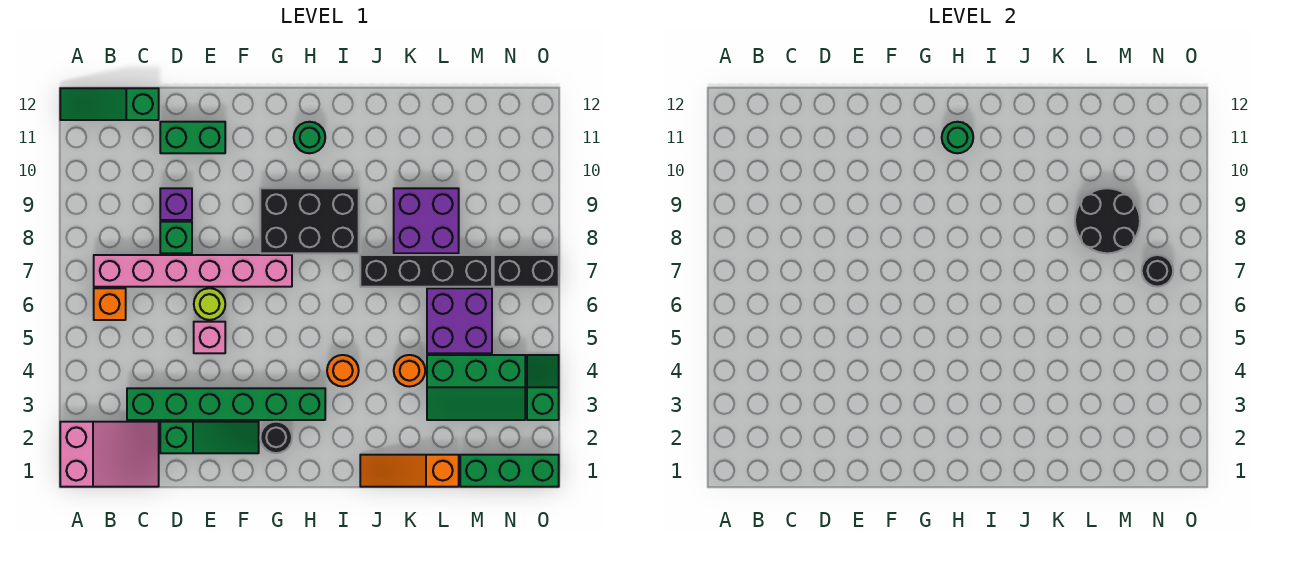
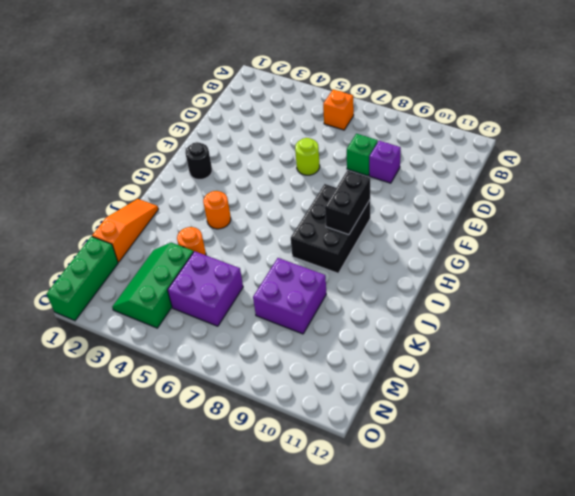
black 1x2 brick [325,171,370,235] -> black 1x2 brick moved to [494,255,559,287]
none -> pink 2x3 slope [60,422,159,487]
none -> green 1x3 slope [60,88,159,120]
none -> pink 1x6 brick [94,255,292,287]

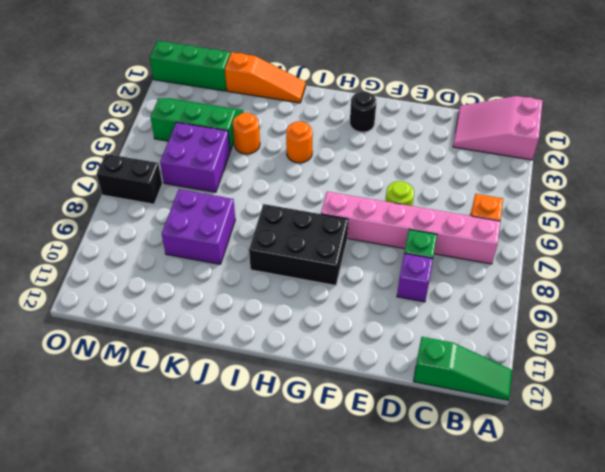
none -> green 1x6 brick [127,388,325,420]
none -> green 1x3 slope [160,422,259,453]
none -> green 1x2 brick [160,122,225,153]

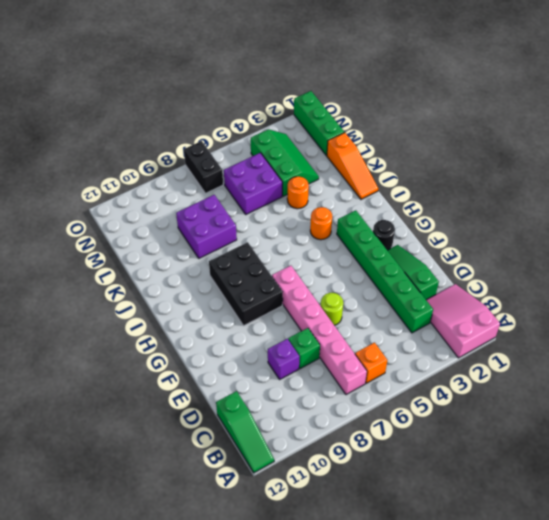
none -> green 1x2 brick [160,122,225,153]
none -> pink 1x1 brick [194,322,225,353]
none -> green 1x1 round brick [294,122,325,153]

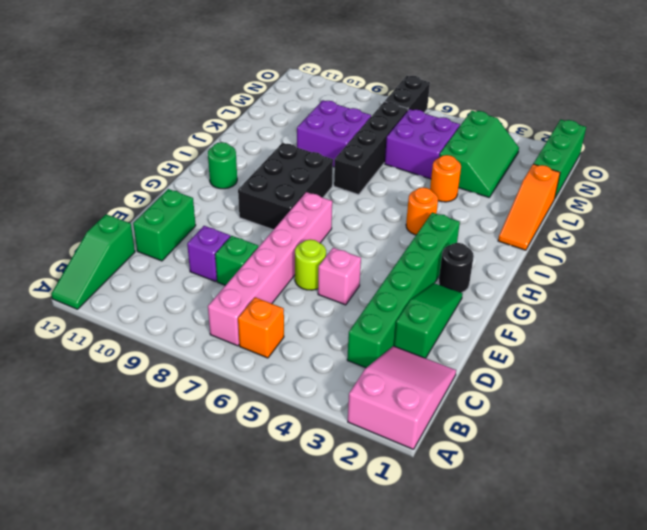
none -> green 1x2 slope [527,355,559,420]
none -> green 1x1 round brick [942,122,973,153]
none -> black 2x2 round brick [1075,188,1140,253]

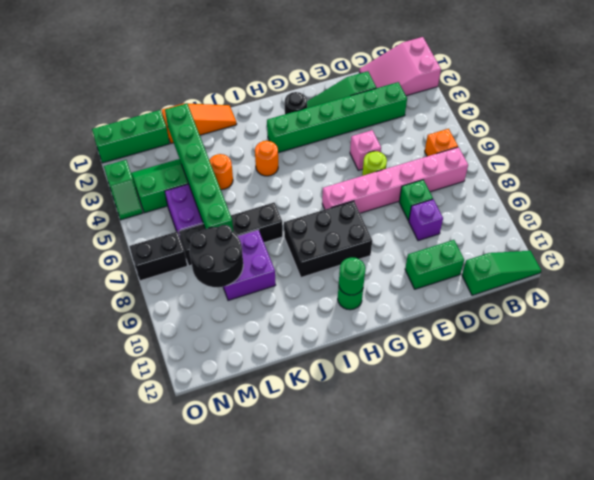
green 1x6 brick [165,103,233,232] -> none
none -> black 1x1 round brick [1142,255,1173,287]

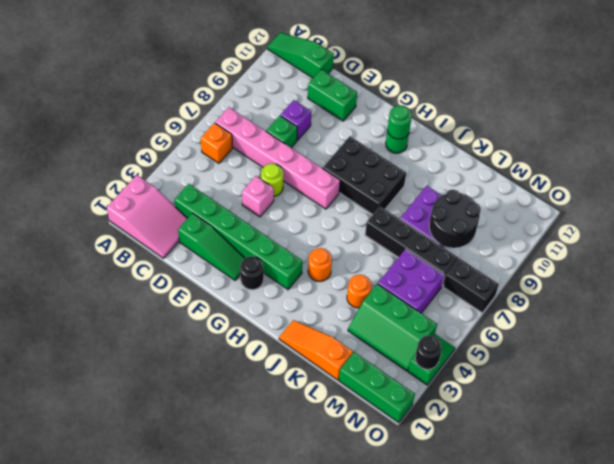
black 1x1 round brick [415,335,442,369] -> black 1x1 round brick moved to [1142,255,1173,287]

